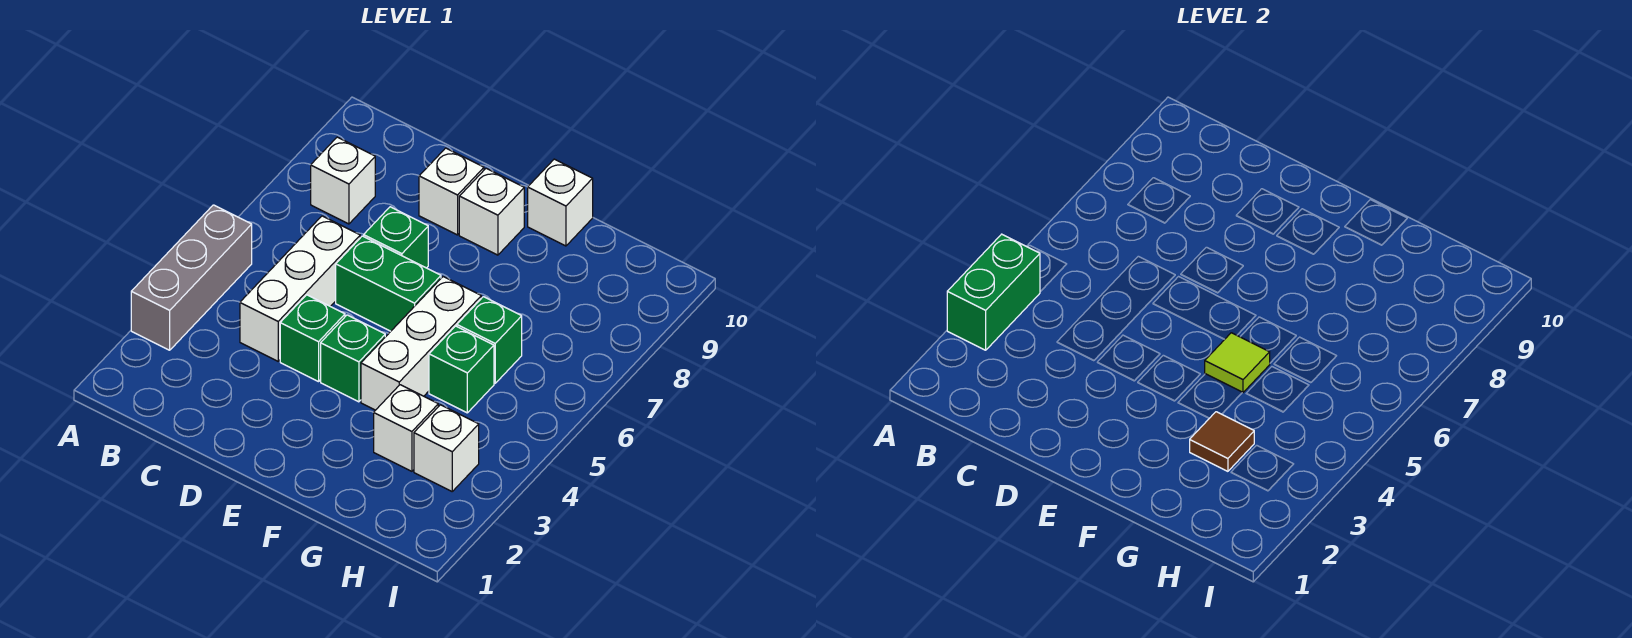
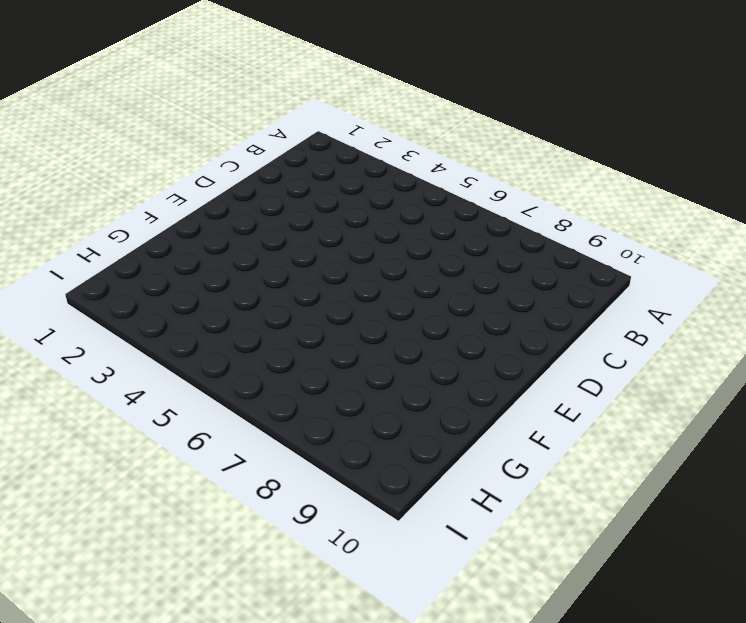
none -> grey 1x3 brick [131,205,252,350]
none -> white 1x1 brick [311,137,375,224]
none -> white 1x3 brick [240,216,360,361]

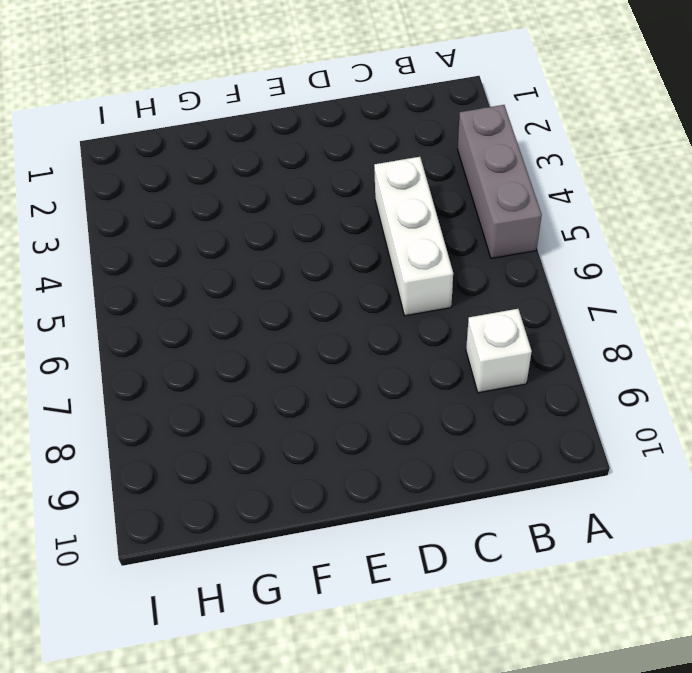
none -> green 1x1 brick [280,295,345,382]
none -> green 1x2 brick [336,236,441,331]
none -> green 1x1 brick [364,207,428,268]

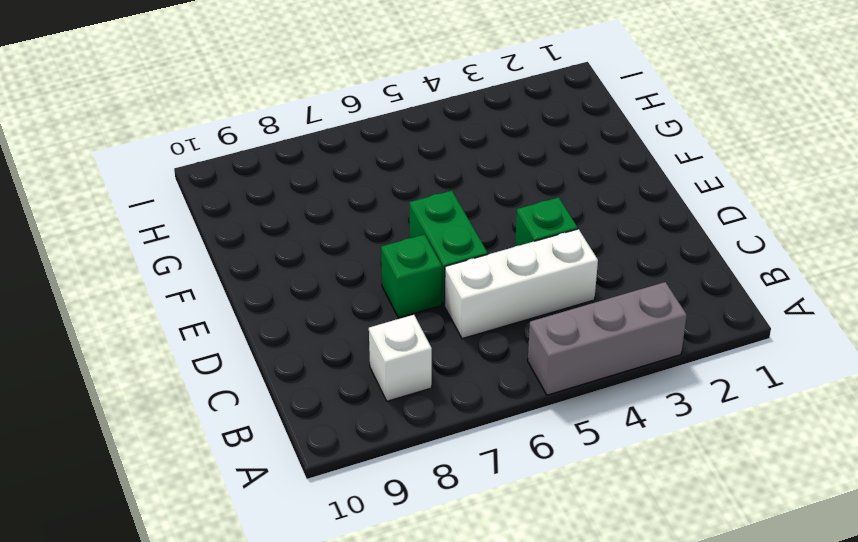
none -> white 1x1 brick [419,148,484,235]
none -> green 1x1 brick [321,315,385,402]
none -> white 1x1 brick [459,168,524,255]

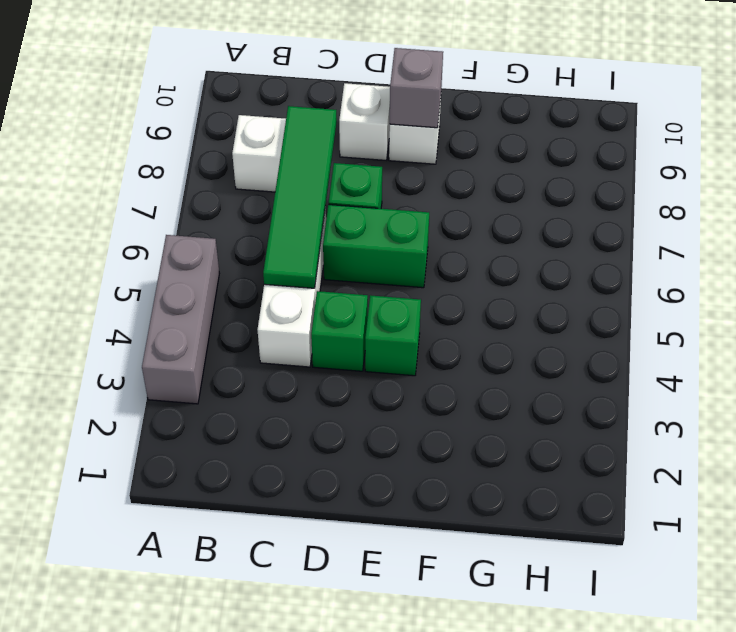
green 1x4 tile [263,106,337,288] -> none
grey 1x1 brick [390,48,443,128] -> none
none -> white 1x3 brick [361,277,481,410]
none -> white 1x1 brick [528,159,593,246]
none -> white 1x1 brick [374,385,438,471]

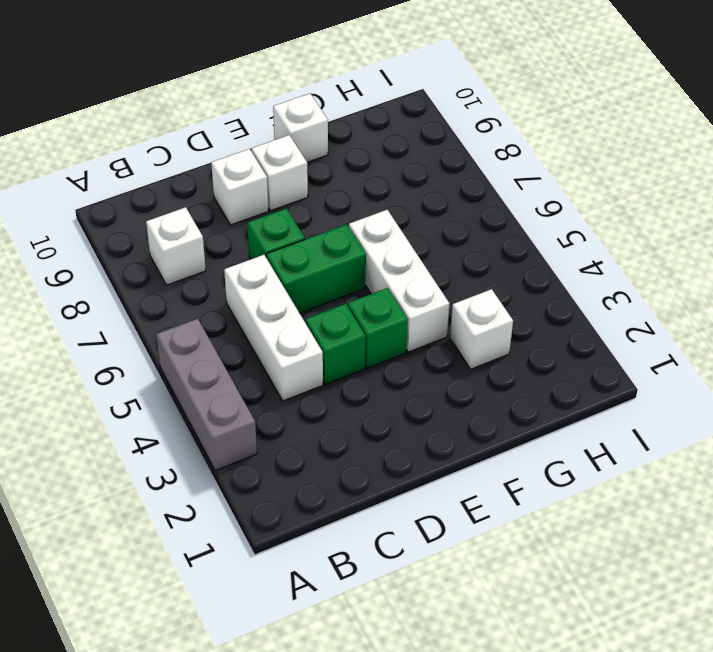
none -> green 1x1 brick [429,326,494,413]
none -> green 1x1 brick [457,297,522,383]
none -> white 1x1 brick [414,405,479,491]

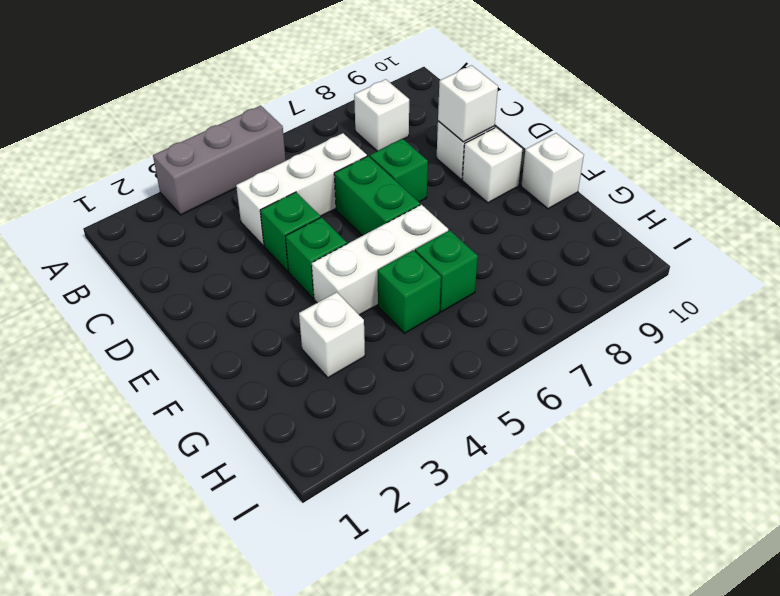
white 1x1 brick [438,65,498,142] -> white 1x1 brick moved to [414,405,479,491]
none -> green 1x2 brick [947,234,1040,350]
none -> lime 1x1 tile [1205,333,1270,393]
none -> brown 1x1 tile [1190,412,1254,471]

